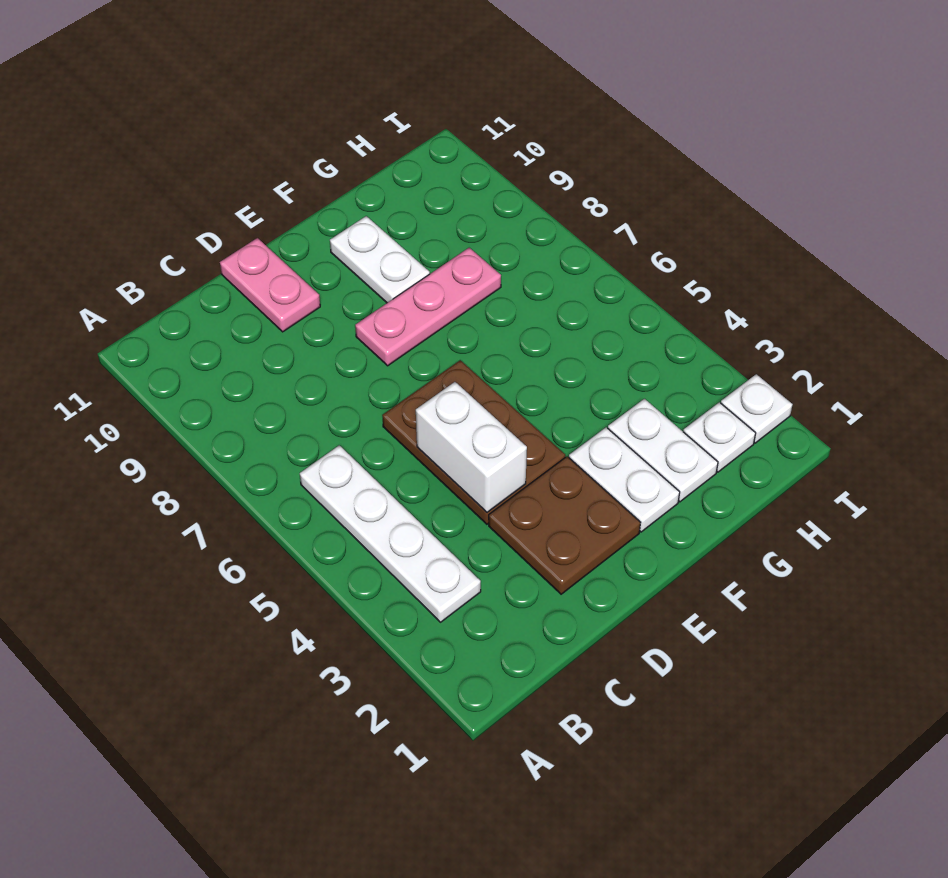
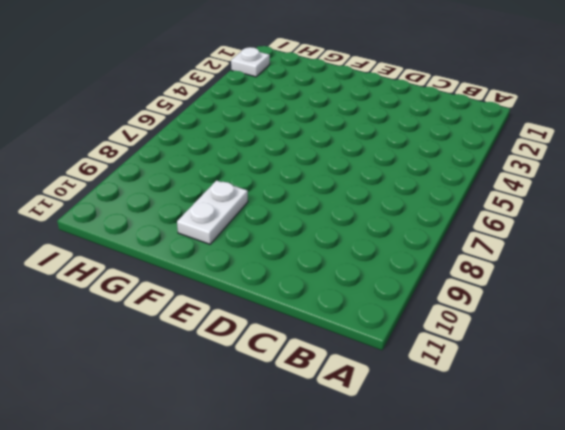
none -> white 1x4 plate [300,445,481,622]
none -> brown 2x2 plate [489,456,641,594]

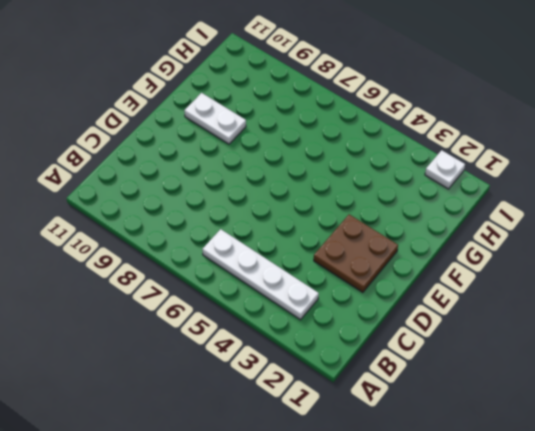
none -> brown 2x3 plate [382,360,565,524]
none -> pink 1x2 plate [220,238,320,332]

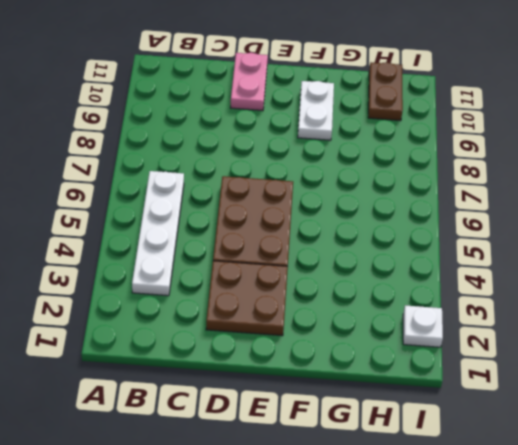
brown 1x2 plate [368,62,403,121] -> none
none -> pink 1x3 plate [355,248,501,366]
none -> white 1x2 plate [569,427,680,532]

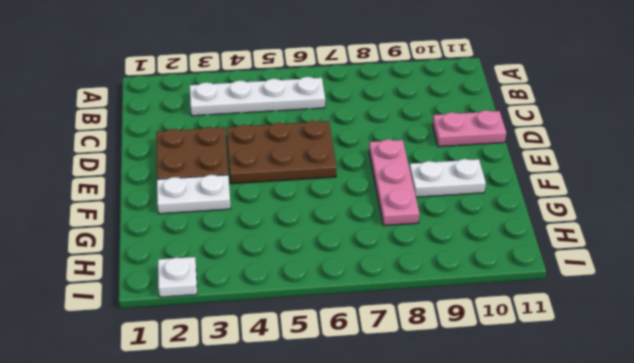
none -> white 1x2 plate [608,399,718,502]
none -> white 1x1 plate [683,402,756,472]

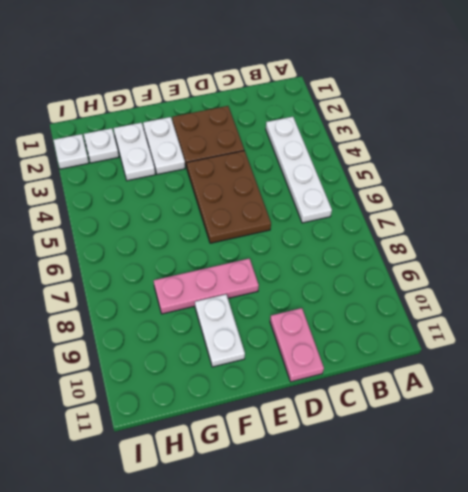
none -> white 1x2 brick [416,382,527,512]

